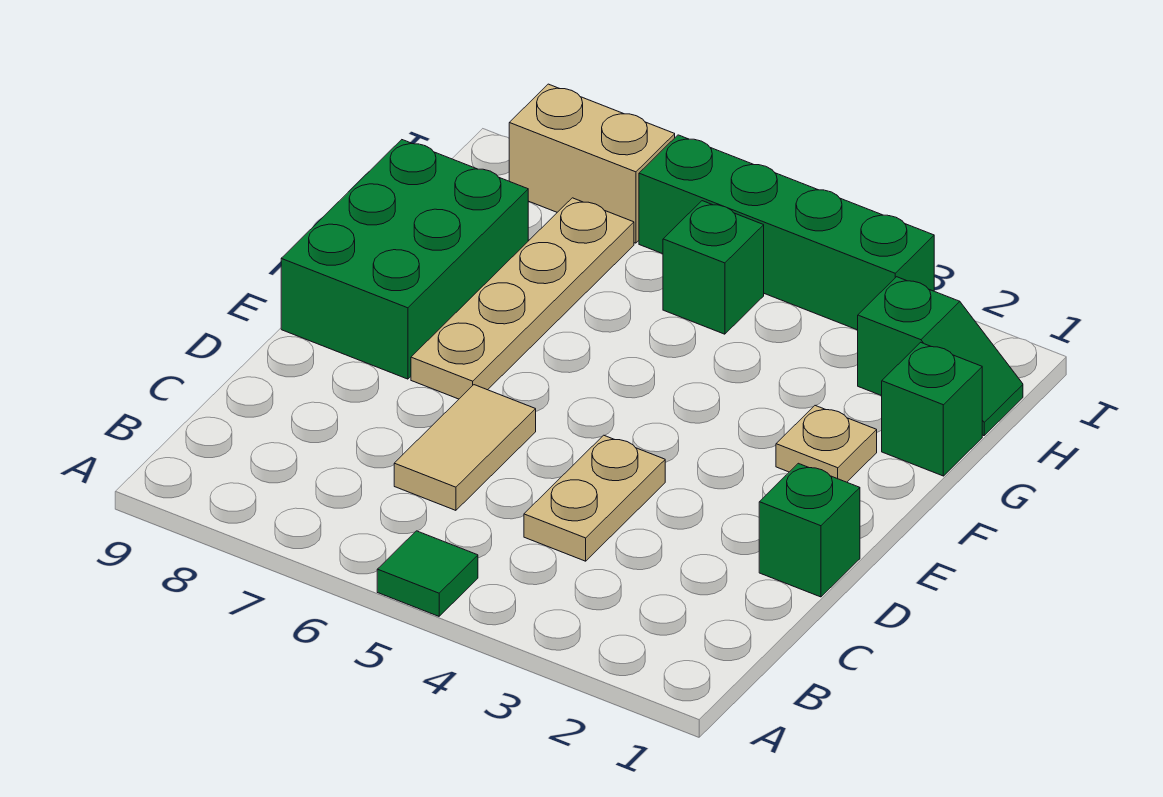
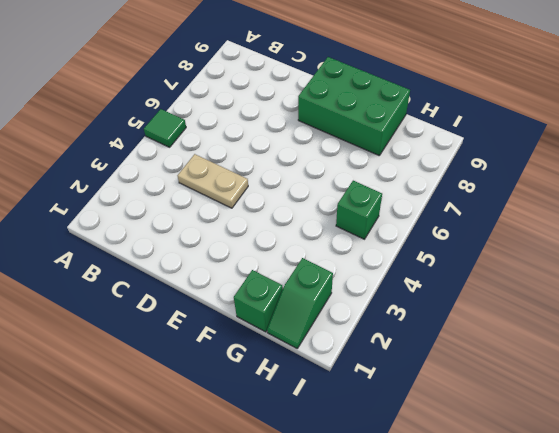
none -> tan 1x2 tile [394,385,536,510]
none -> green 1x1 brick [759,463,860,597]
none -> tan 1x4 plate [411,198,634,399]

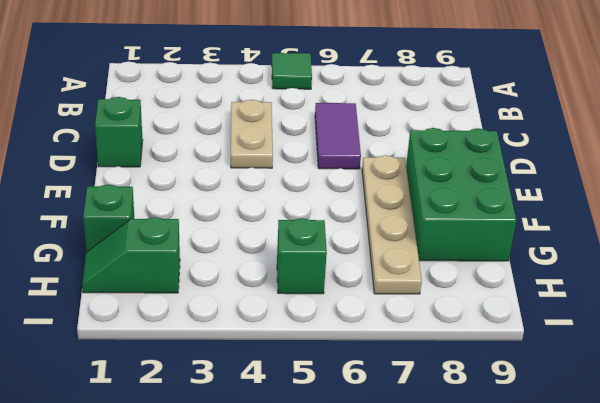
purple 1x2 tile [315,103,361,169] -> tan 1x2 tile [394,385,536,510]
none -> tan 1x1 plate [776,406,877,482]
none -> green 1x4 brick [639,135,934,330]
none -> tan 1x2 brick [509,84,675,243]

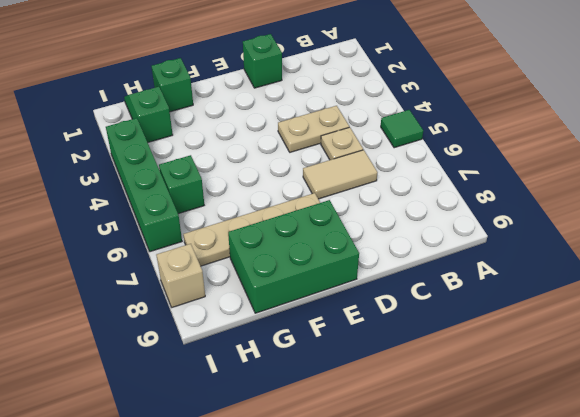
tan 1x1 plate [321,127,363,160] -> tan 1x1 plate moved to [776,406,877,482]
tan 1x1 brick [157,244,205,307] -> tan 1x2 brick [509,84,675,243]

